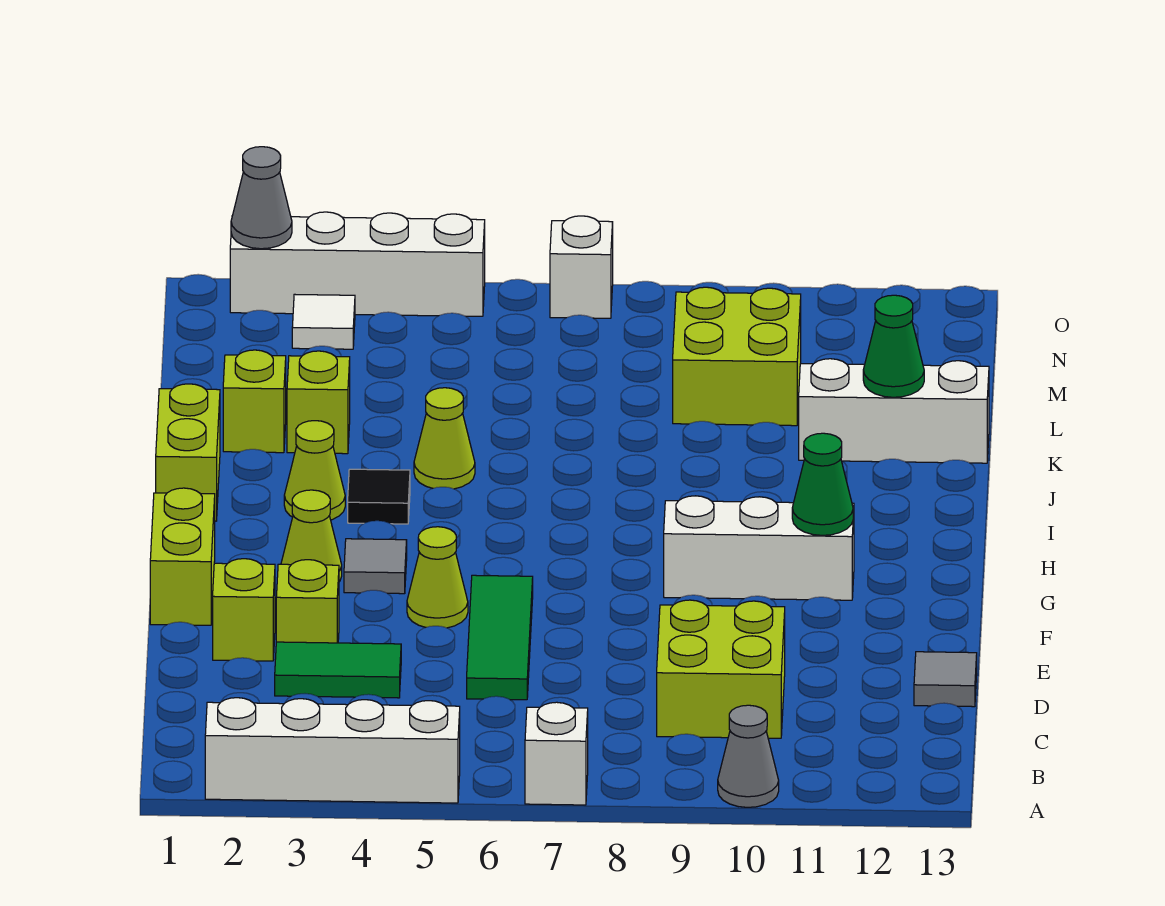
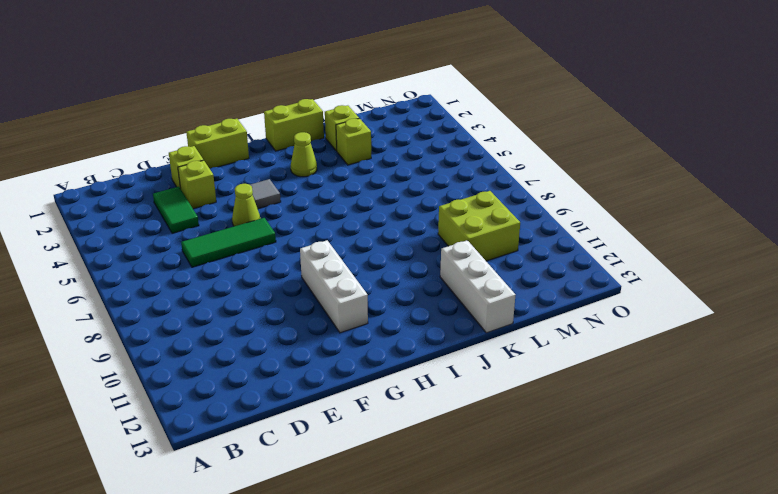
none -> white 1x4 brick [205,698,460,803]
none -> white 1x1 brick [525,702,588,805]
none -> grey 1x1 cone [718,705,779,807]

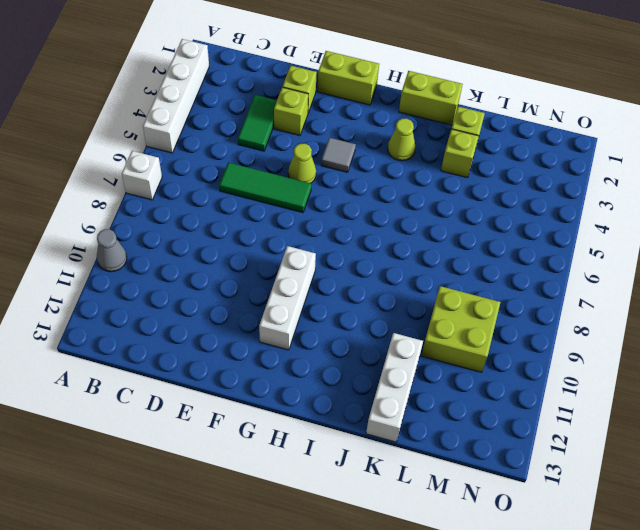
none -> lime 2x2 brick [657,600,785,738]
none -> grey 1x1 tile [914,652,977,707]
none -> lime 1x1 cone [281,490,342,582]

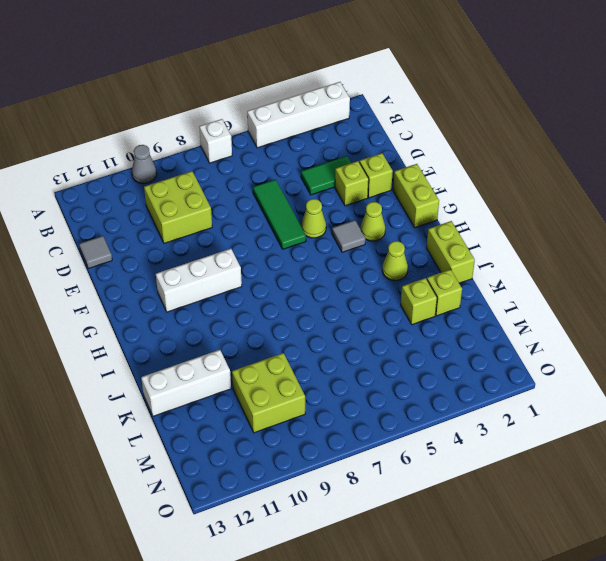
none -> black 1x1 tile [348,469,410,524]
none -> lime 1x1 cone [414,388,475,489]
none -> white 1x1 tile [292,294,355,349]

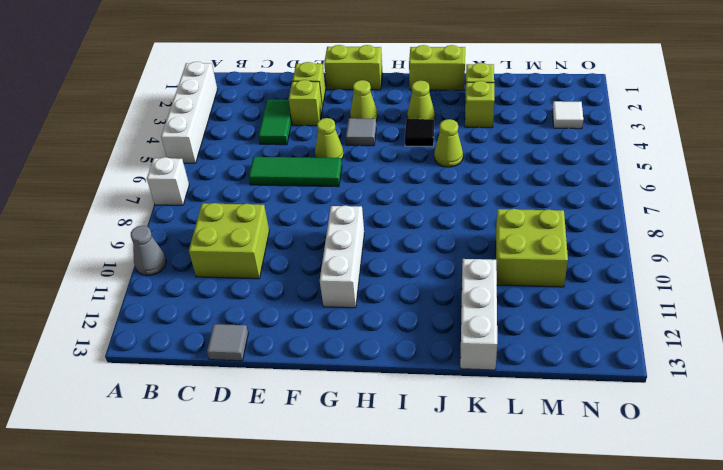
none -> white 1x4 brick [230,212,485,316]
none -> white 1x1 brick [550,216,613,318]
none -> green 1x1 cone [792,433,853,535]

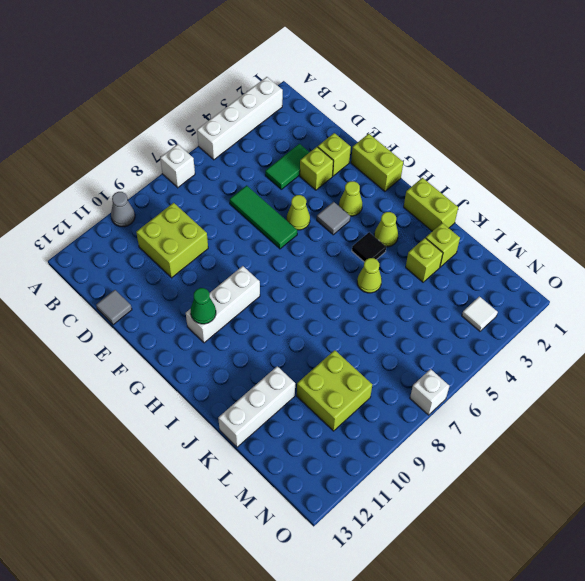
none -> white 1x4 brick [230,212,485,316]
none -> green 1x1 cone [863,295,924,397]
none -> grey 1x1 cone [231,147,292,249]

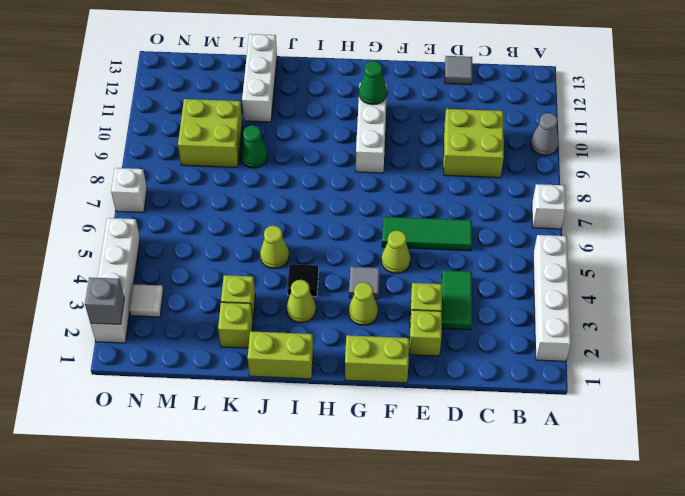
green 1x1 cone [240,125,268,168] -> green 1x1 cone moved to [863,295,924,397]
grey 1x1 brick [85,277,124,324] -> grey 1x1 cone [231,147,292,249]

